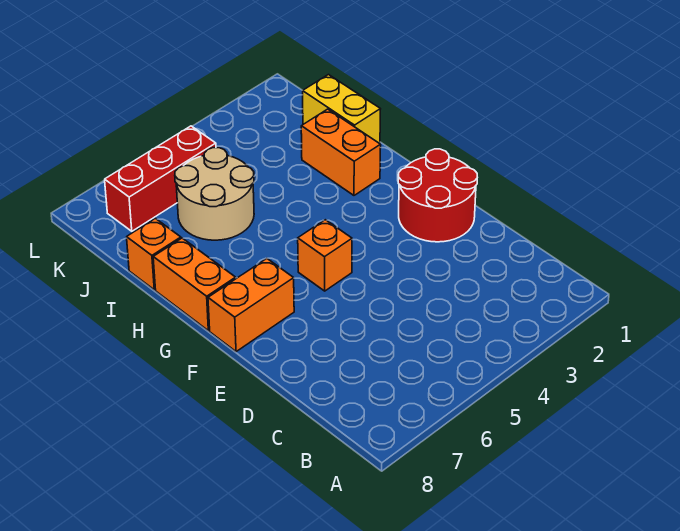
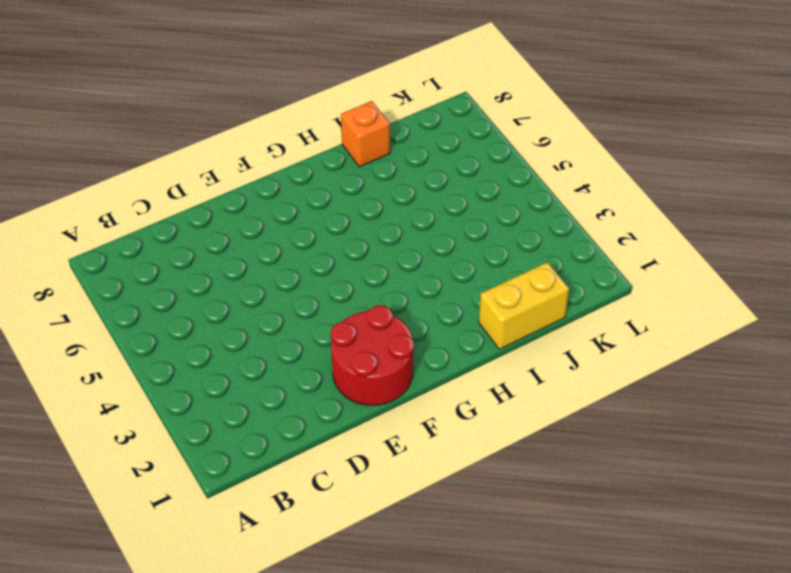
none -> orange 1x1 brick [298,220,352,291]
none -> orange 1x2 brick [208,258,294,352]

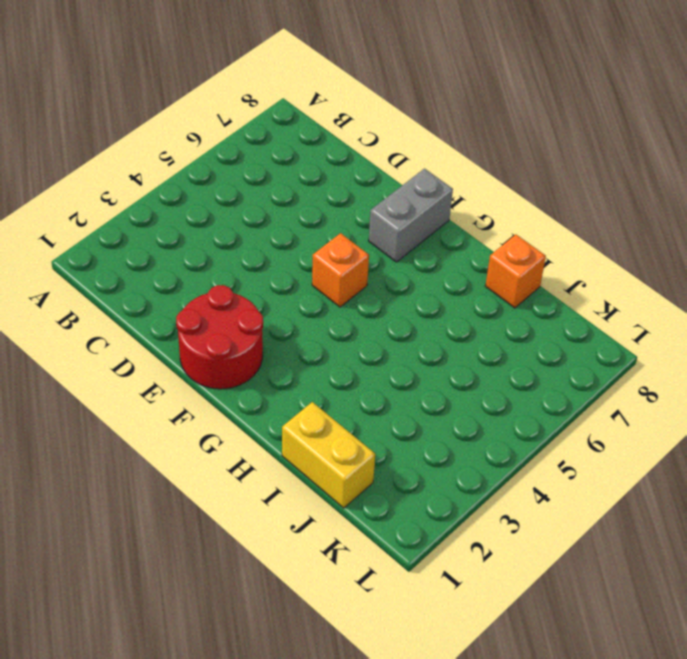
grey 1x2 brick [369,169,453,262] -> orange 1x2 brick [208,258,294,352]
none -> orange 1x2 brick [153,238,236,331]
none -> orange 1x2 brick [301,109,381,195]

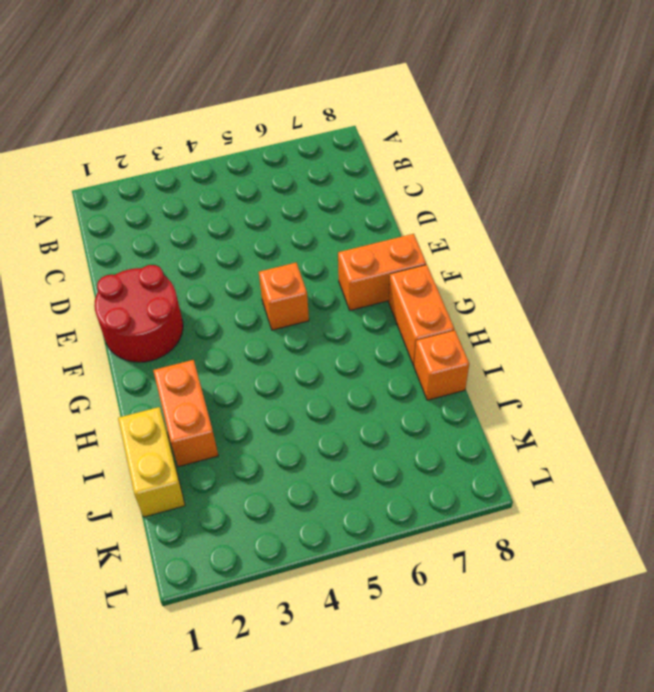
none -> tan 2x2 round brick [175,148,254,240]
none -> red 1x3 brick [105,126,216,231]

